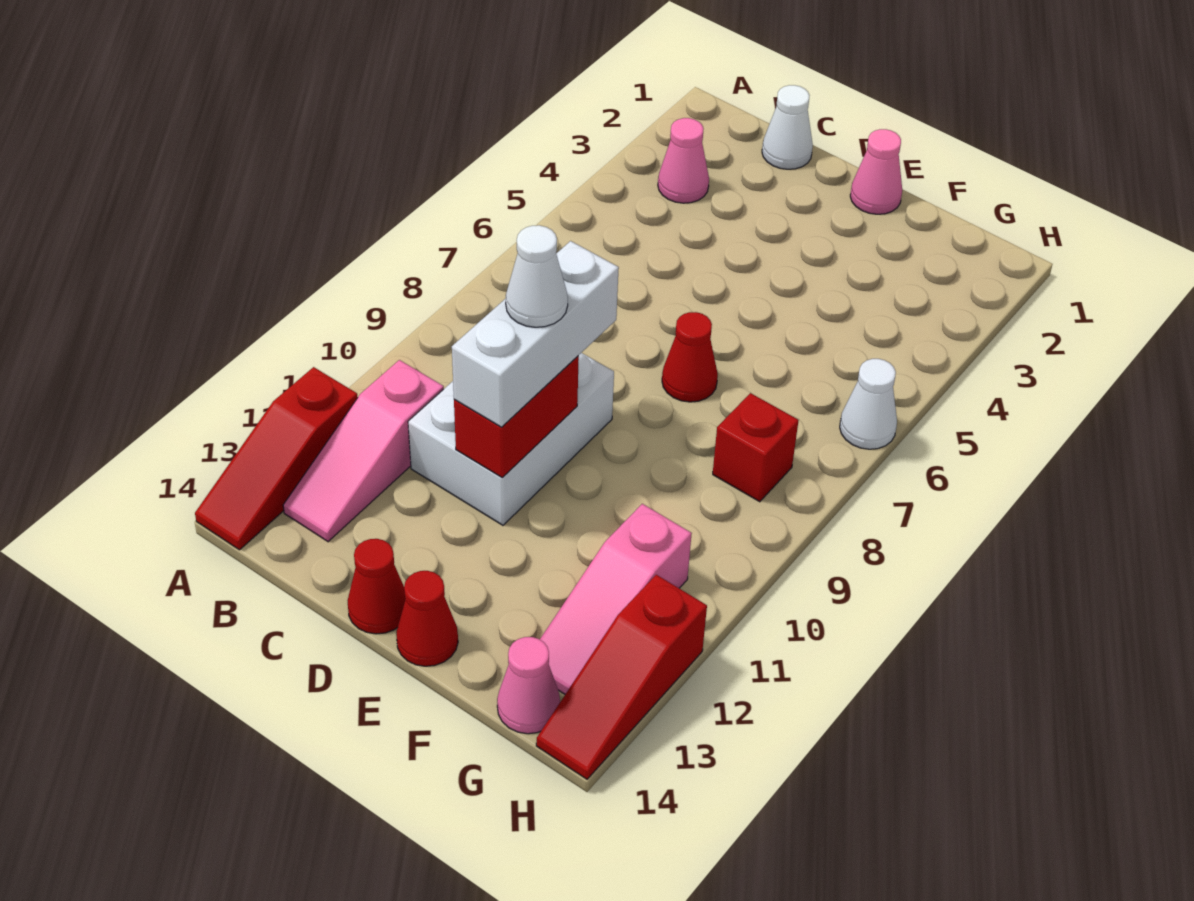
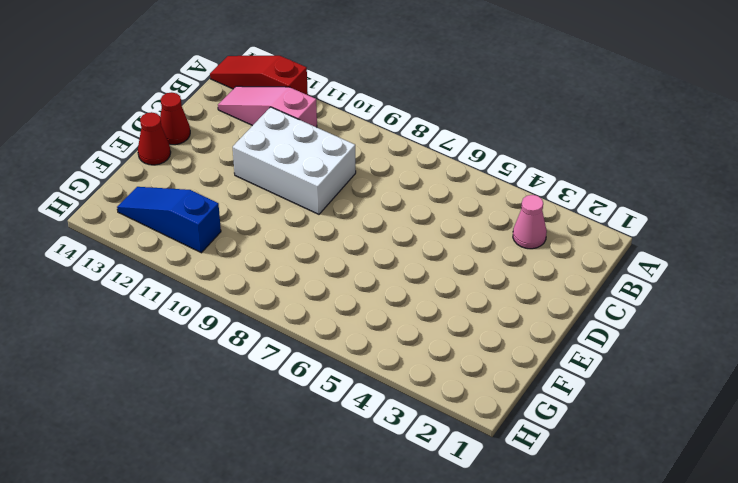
blue 1x3 slope [117,187,221,253] -> pink 1x3 slope [540,504,692,694]
none -> white 1x1 cone [762,85,813,169]
none -> pink 1x1 cone [850,129,902,214]
none -> red 1x1 cone [662,312,718,402]

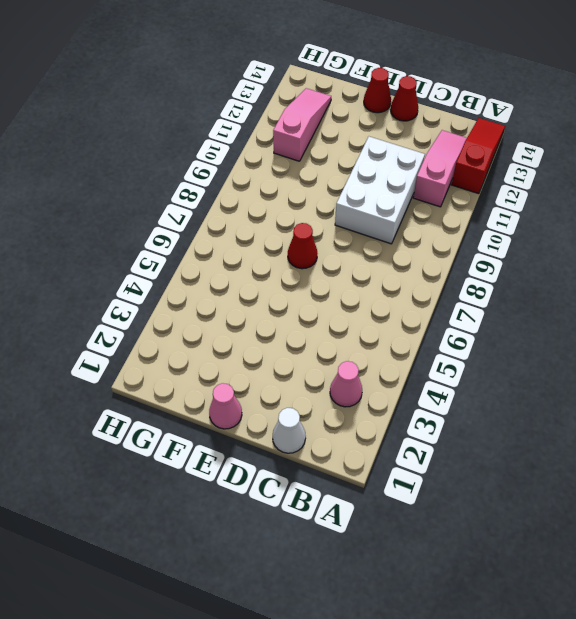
none -> red 1x1 brick [713,393,799,502]
none -> pink 1x1 cone [497,637,560,734]
none -> white 1x1 cone [840,359,897,449]

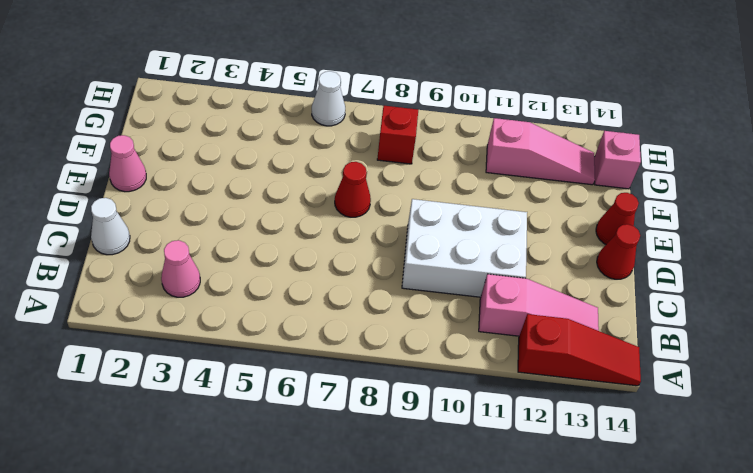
pink 1x1 brick [594,131,641,189] -> pink 1x1 cone [497,637,560,734]
none -> red 1x3 slope [536,575,707,779]
none -> red 1x2 brick [454,356,579,477]
none -> white 1x3 brick [452,241,619,427]

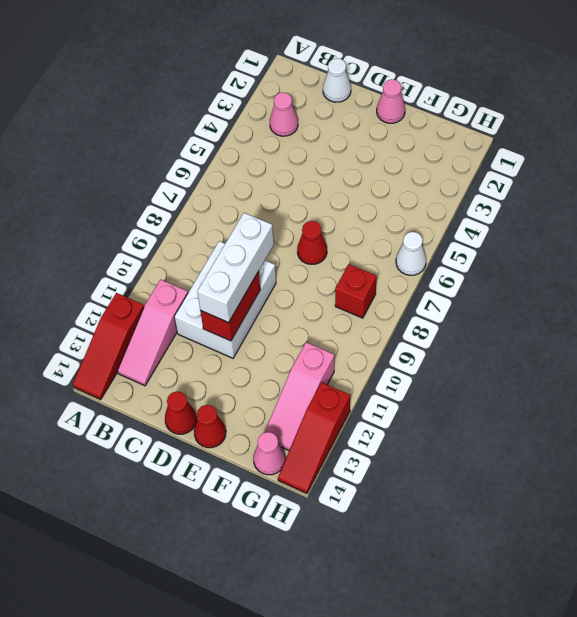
none -> white 1x1 cone [506,225,568,327]

